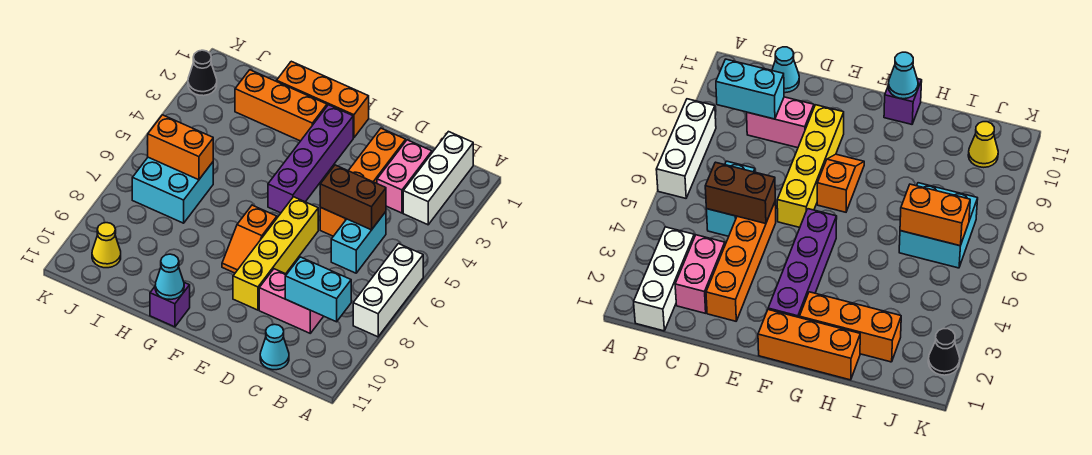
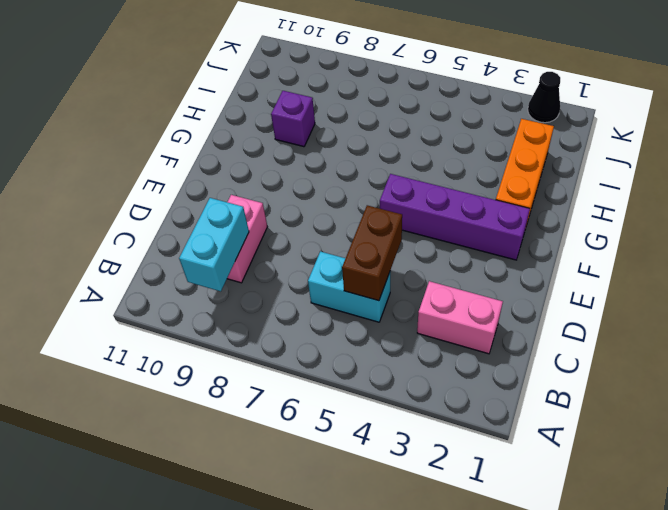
purple 1x1 brick [271,91,315,147] -> purple 1x1 brick moved to [150,283,190,327]
none -> white 1x3 brick [353,244,423,337]
none -> white 1x3 brick [403,132,473,225]
none -> cyan 1x1 cone [260,324,289,370]

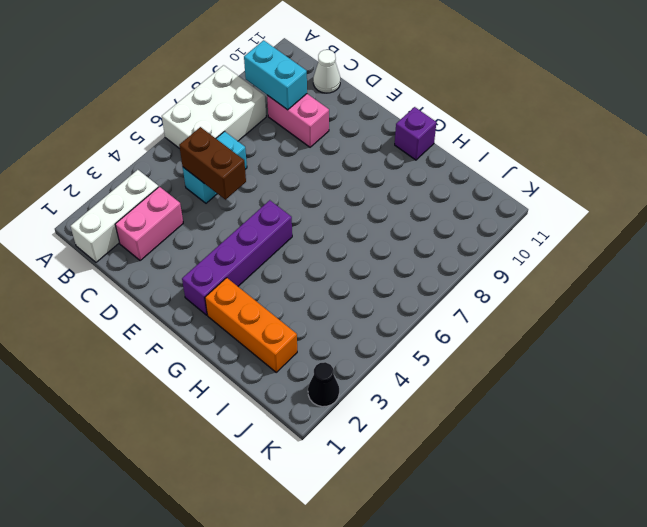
white 2x3 brick [162,65,266,148] -> white 1x3 brick [353,244,423,337]
white 1x1 cone [313,50,340,93] -> cyan 1x1 cone [260,324,289,370]
none -> orange 1x4 brick [320,128,406,236]
none -> yellow 1x4 brick [233,197,318,310]
none -> orange 1x3 brick [277,61,369,138]

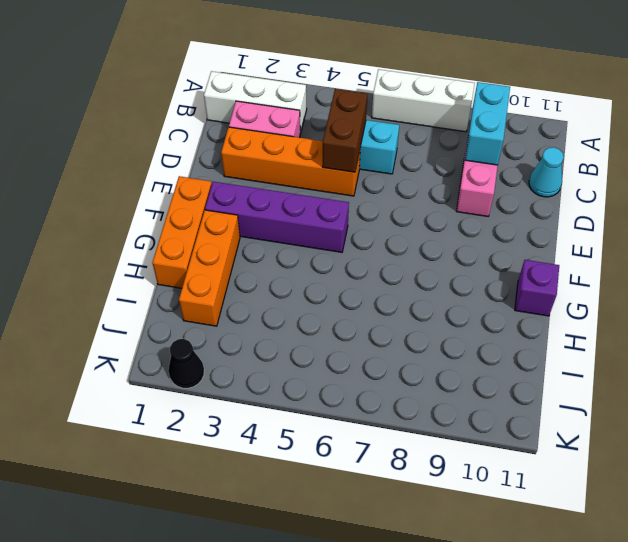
none -> yellow 1x4 brick [233,197,318,310]
none -> orange 1x2 slope [222,205,277,273]
none -> cyan 2x2 brick [132,157,213,223]

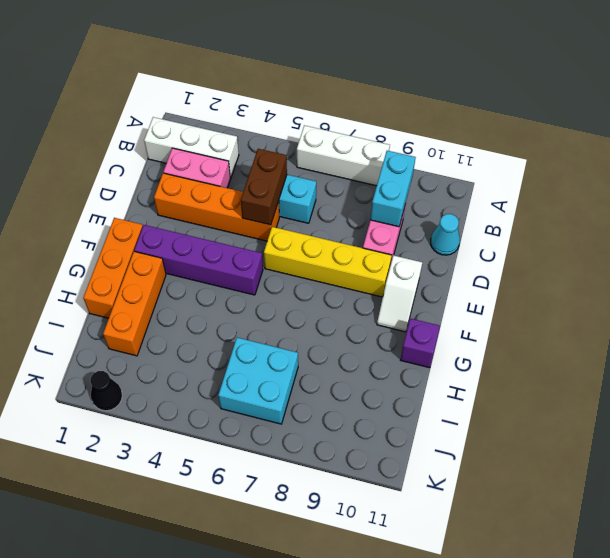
white 1x2 slope [377,255,422,332] -> none
none -> orange 1x2 slope [222,205,277,273]
none -> yellow 1x1 cone [92,223,121,268]
none -> cyan 1x1 cone [155,254,184,299]

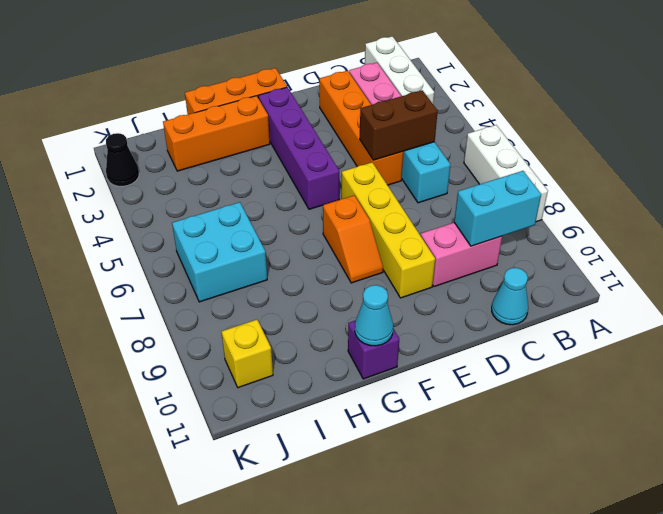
yellow 1x1 brick [221,320,273,388] -> yellow 1x1 cone [92,223,121,268]
none -> orange 1x2 brick [148,115,213,180]

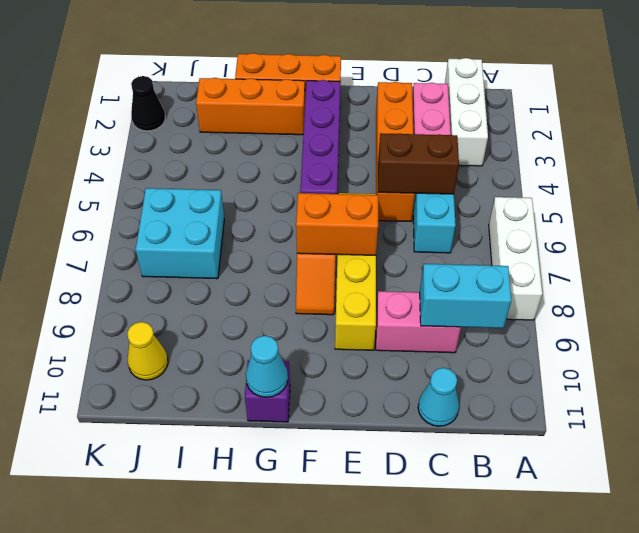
orange 1x2 brick [296,193,378,255] -> orange 1x2 brick moved to [148,115,213,180]

